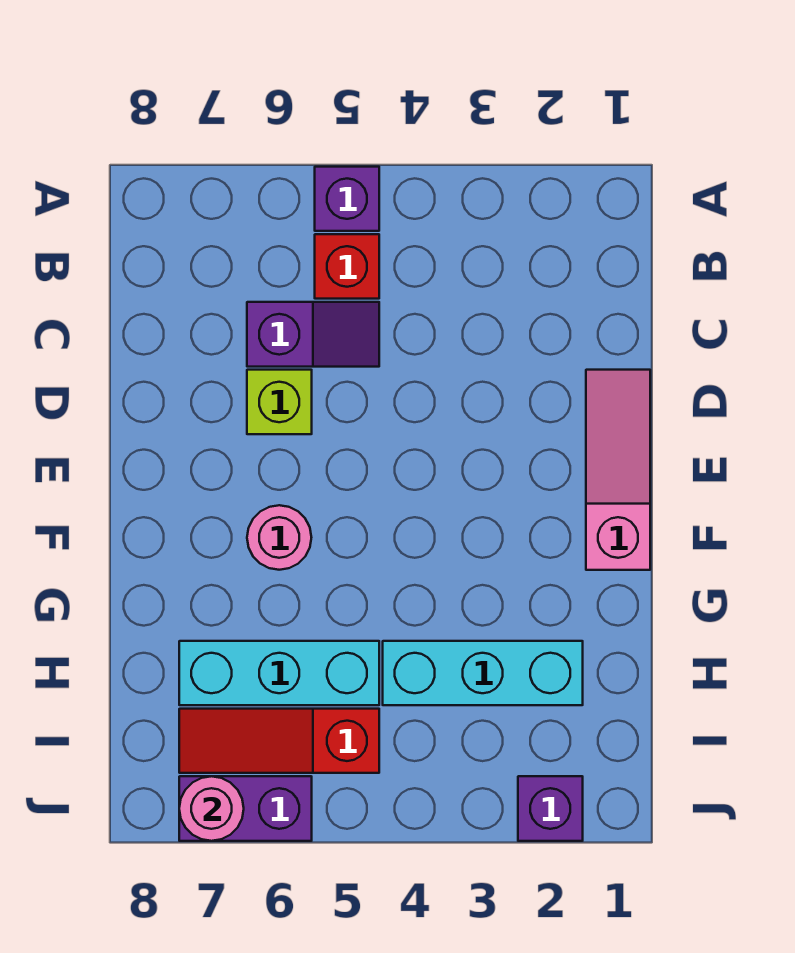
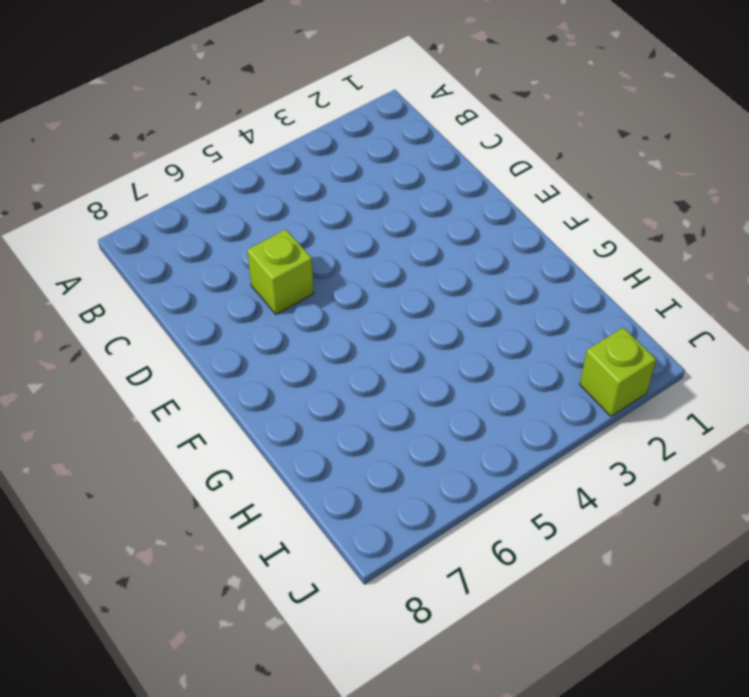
lime 1x1 brick [580,327,656,416] -> purple 1x1 brick [518,776,583,841]
none -> purple 1x1 brick [315,167,379,231]
none -> red 1x1 brick [315,234,379,299]
none -> purple 1x2 slope [247,302,379,367]

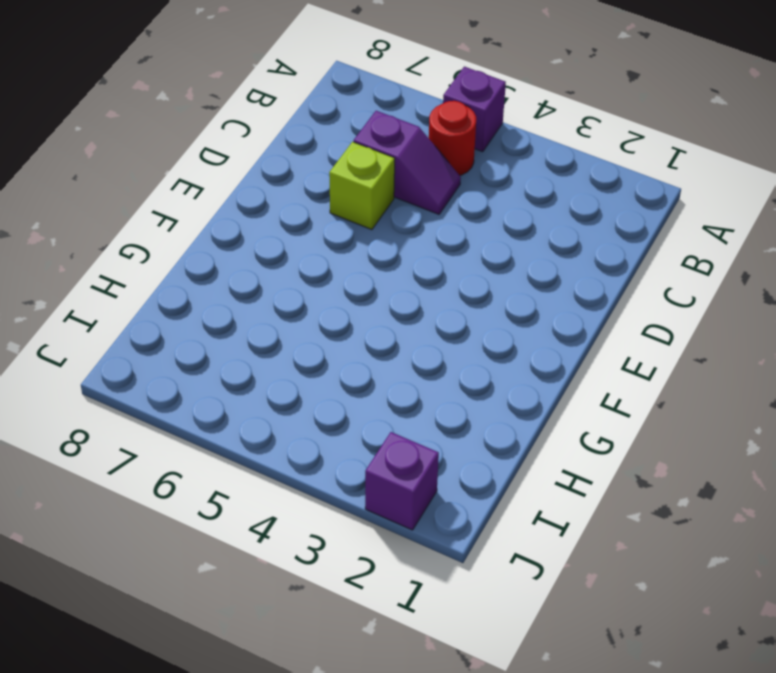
red 1x1 round brick [429,101,476,175] -> red 1x1 brick [315,234,379,299]
none -> pink 1x3 slope [586,370,650,570]
none -> pink 1x1 round brick [247,505,311,570]
none -> cyan 1x3 brick [383,641,583,705]

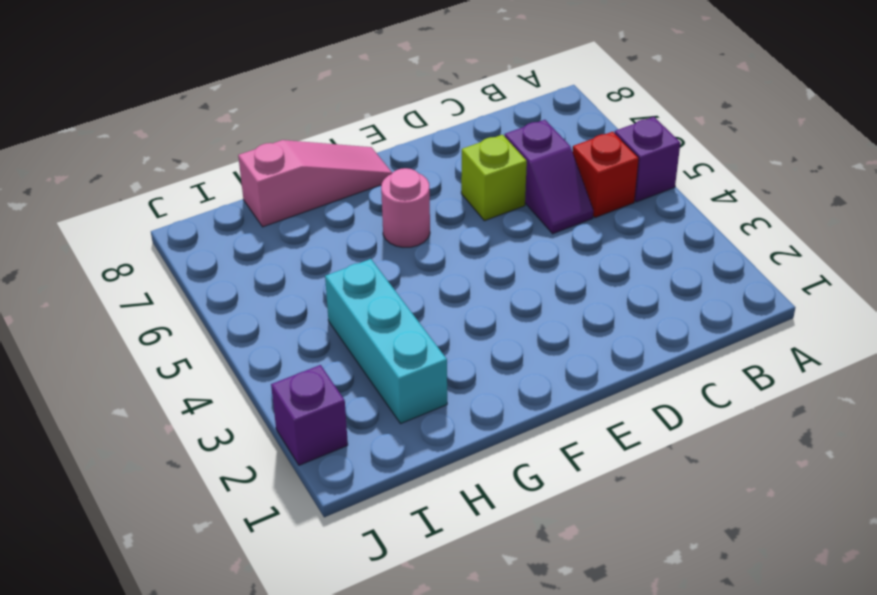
pink 1x3 slope [238,140,392,227] -> pink 1x3 slope moved to [586,370,650,570]
none -> cyan 1x3 brick [179,641,379,705]
none -> red 1x3 slope [179,709,379,773]
none -> purple 1x2 brick [179,776,312,841]

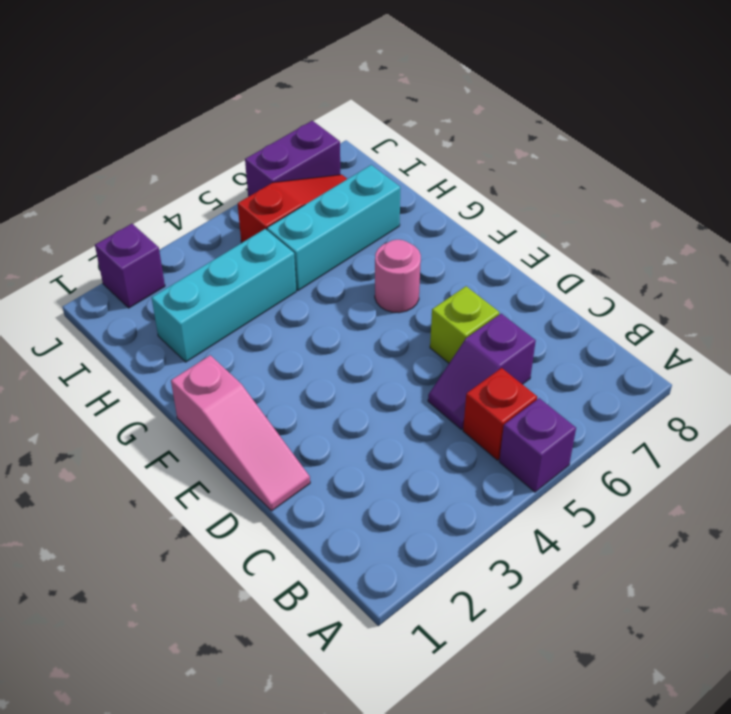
none -> pink 1x1 round brick [179,776,244,841]

